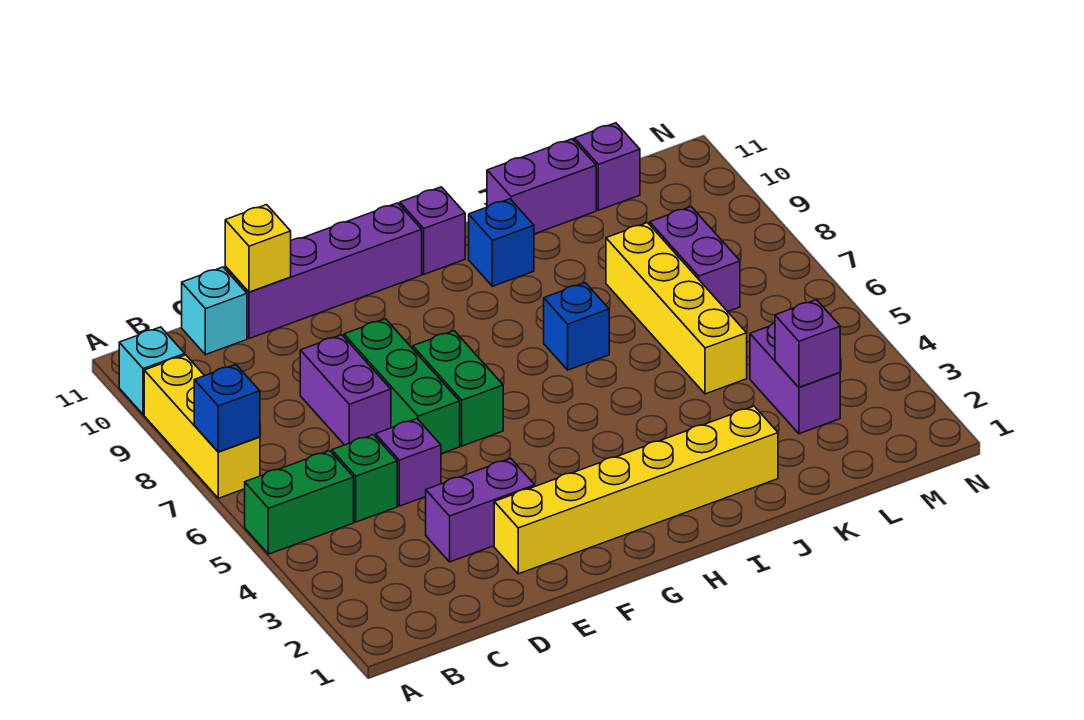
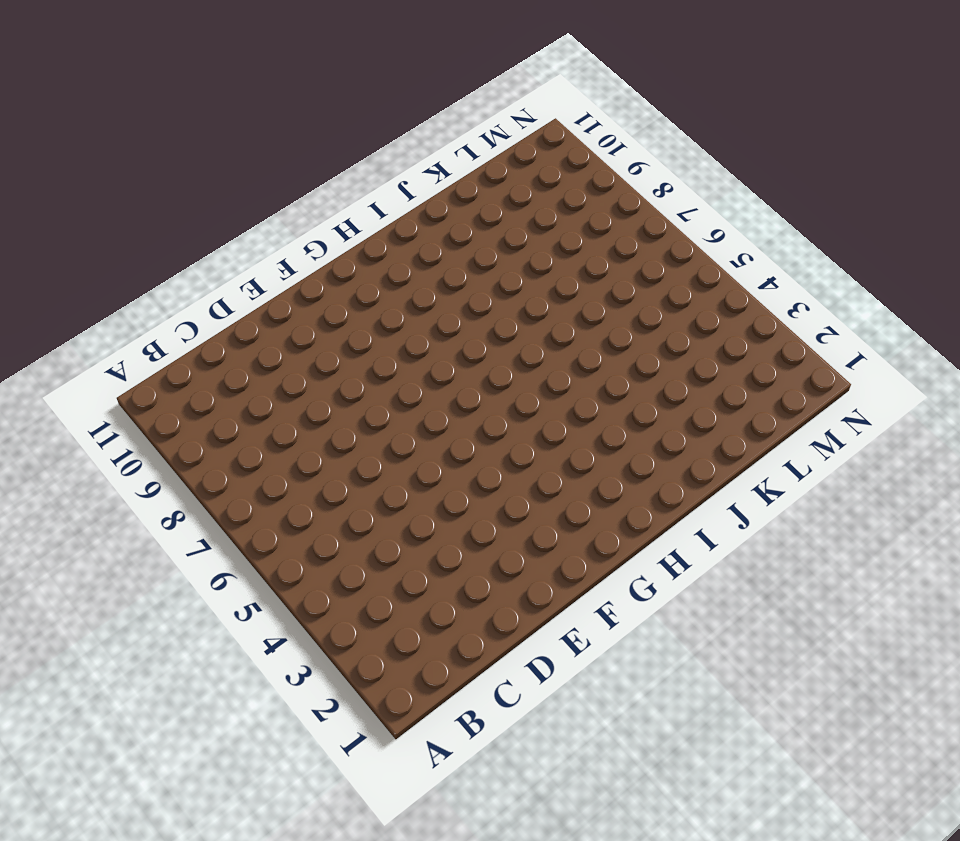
none -> green 1x2 brick [245,451,354,554]
none -> yellow 1x3 brick [144,355,260,498]
none -> cyan 1x1 brick [119,327,185,415]

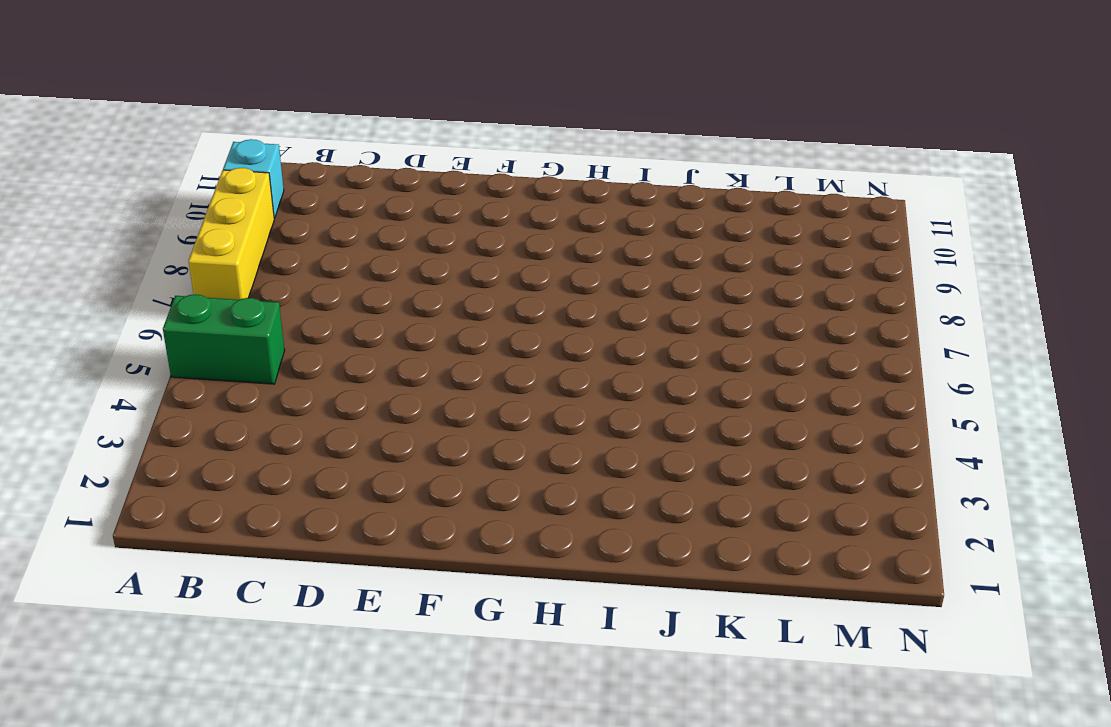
none -> green 1x1 brick [332,435,397,522]
none -> cyan 1x1 brick [182,267,247,355]
none -> purple 1x2 brick [426,458,535,562]

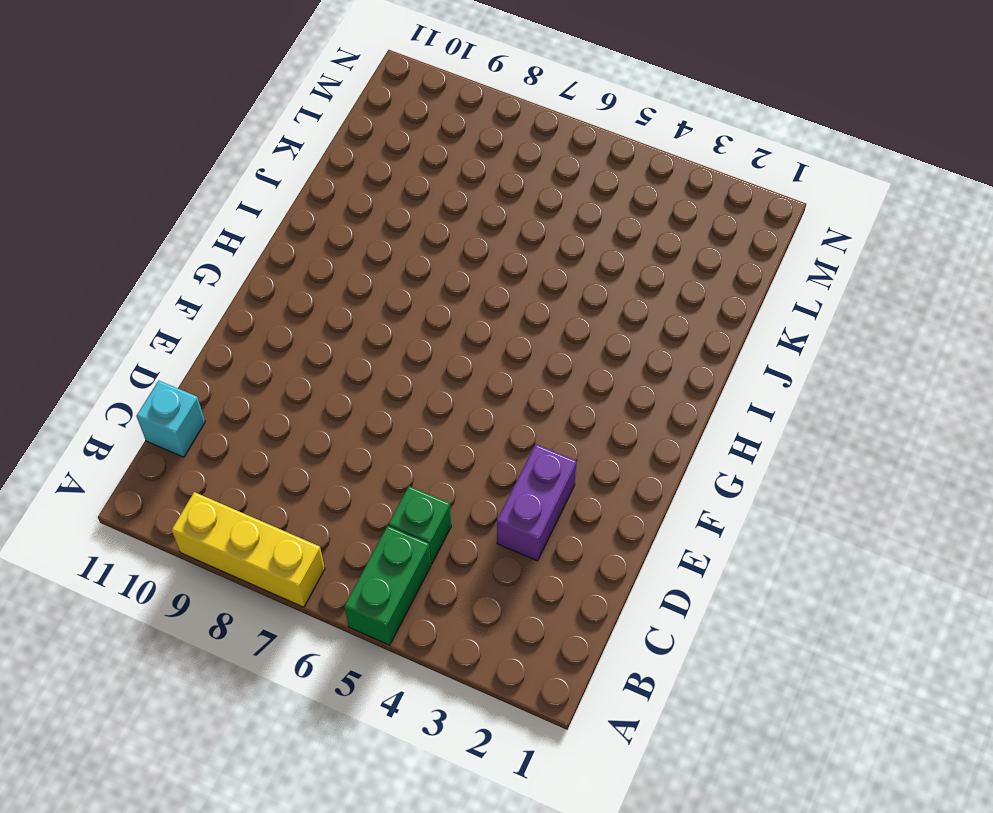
none -> cyan 1x1 brick [119,327,185,415]
none -> purple 1x1 brick [376,419,441,506]
none -> purple 1x2 brick [300,335,391,445]

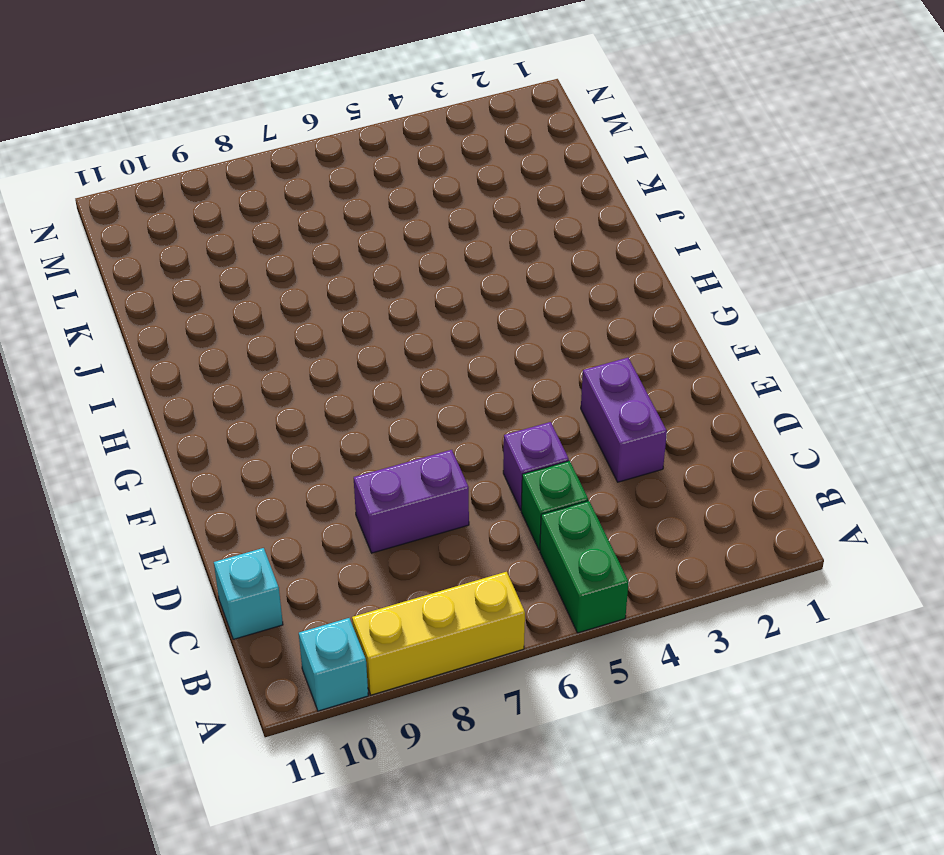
none -> purple 1x4 brick [225,203,422,339]
none -> yellow 1x6 brick [494,406,778,574]
none -> green 1x3 brick [344,319,460,454]

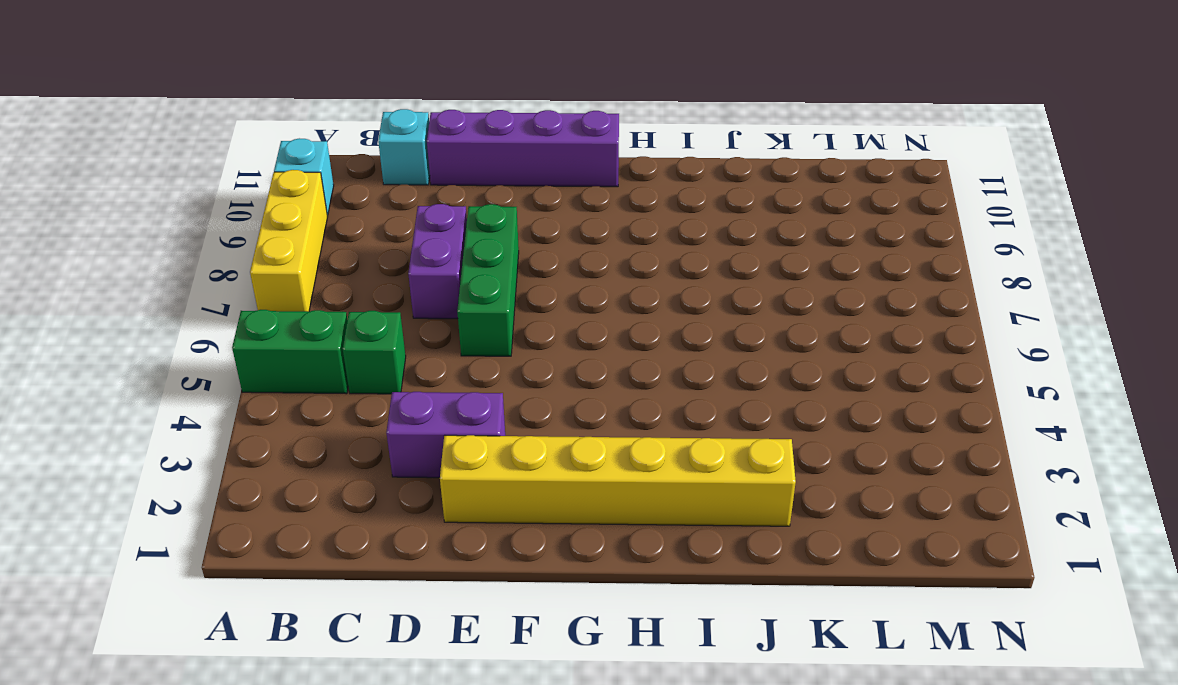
none -> purple 1x1 brick [376,419,441,506]
none -> green 1x2 brick [413,331,503,446]
none -> purple 1x1 brick [400,187,465,274]

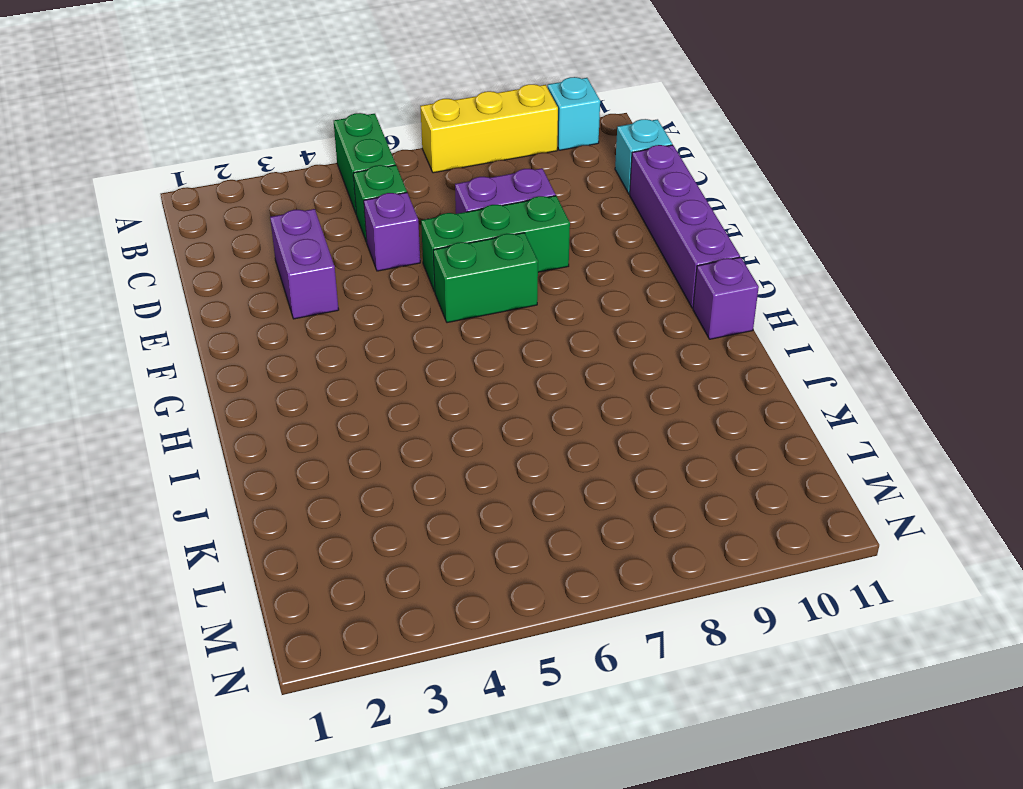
none -> yellow 1x6 brick [494,406,778,574]
none -> blue 1x1 brick [544,283,609,370]
none -> blue 1x1 brick [469,199,534,286]

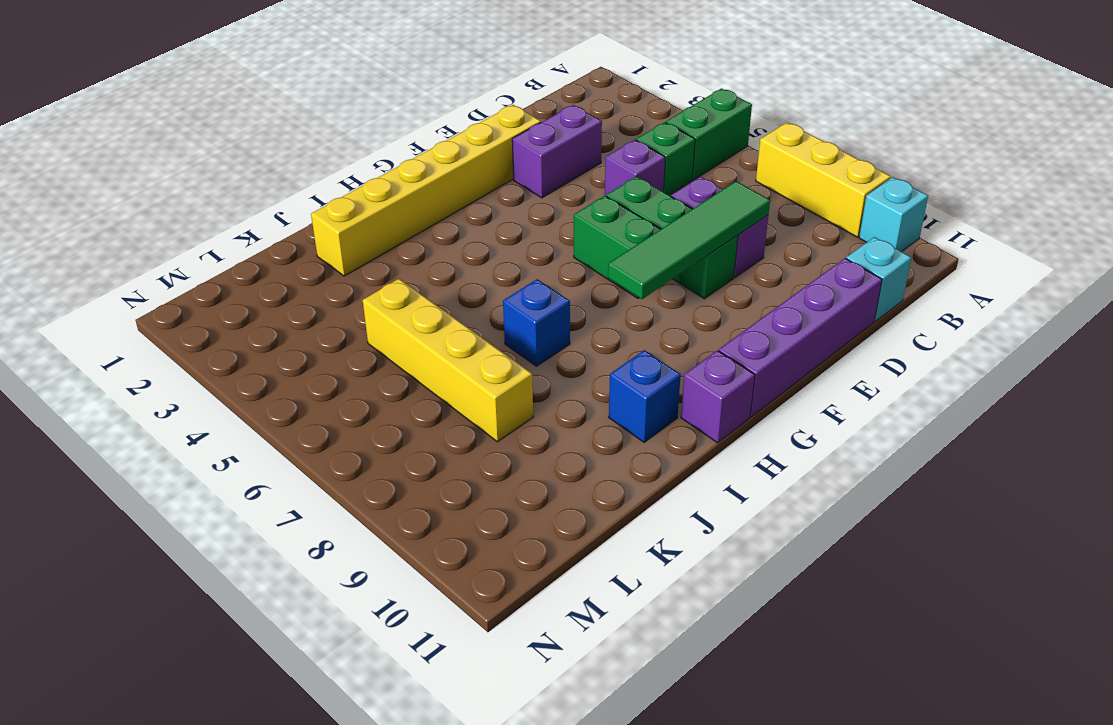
green 1x4 tile [608,181,770,299] -> none
none -> purple 1x2 brick [487,139,596,234]
none -> purple 1x2 brick [750,323,840,434]
none -> purple 1x2 brick [650,207,740,312]

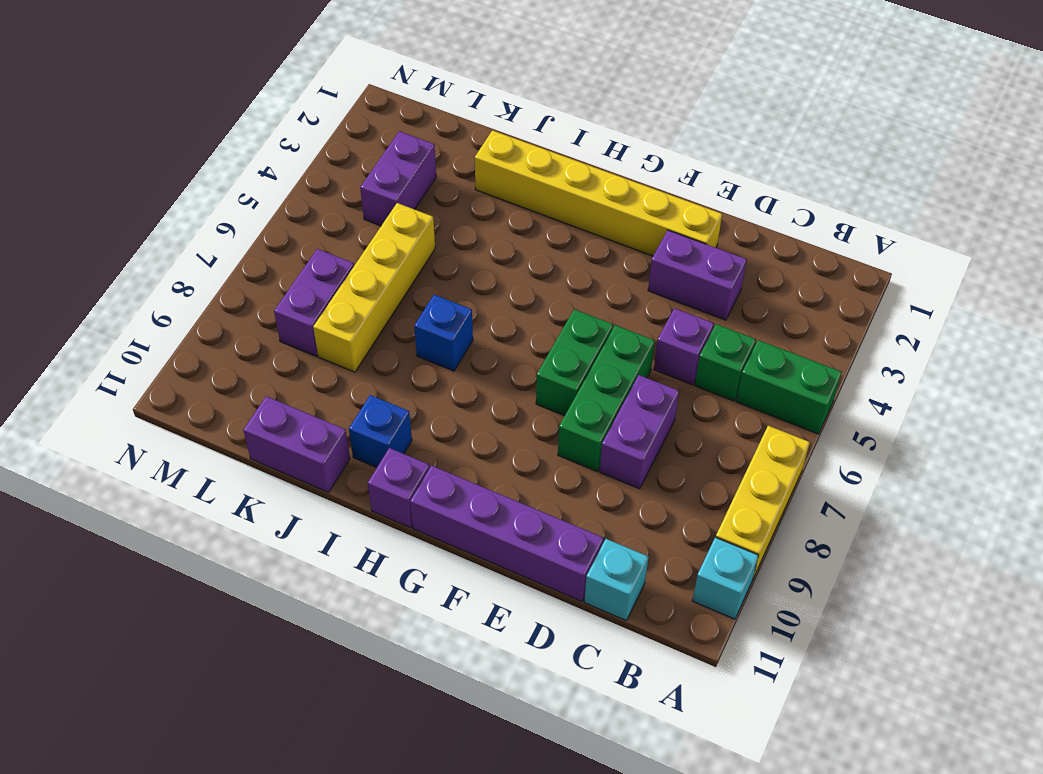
none -> purple 1x1 brick [574,123,640,210]
none -> blue 1x1 brick [194,364,260,452]
none -> yellow 1x1 brick [225,205,291,292]

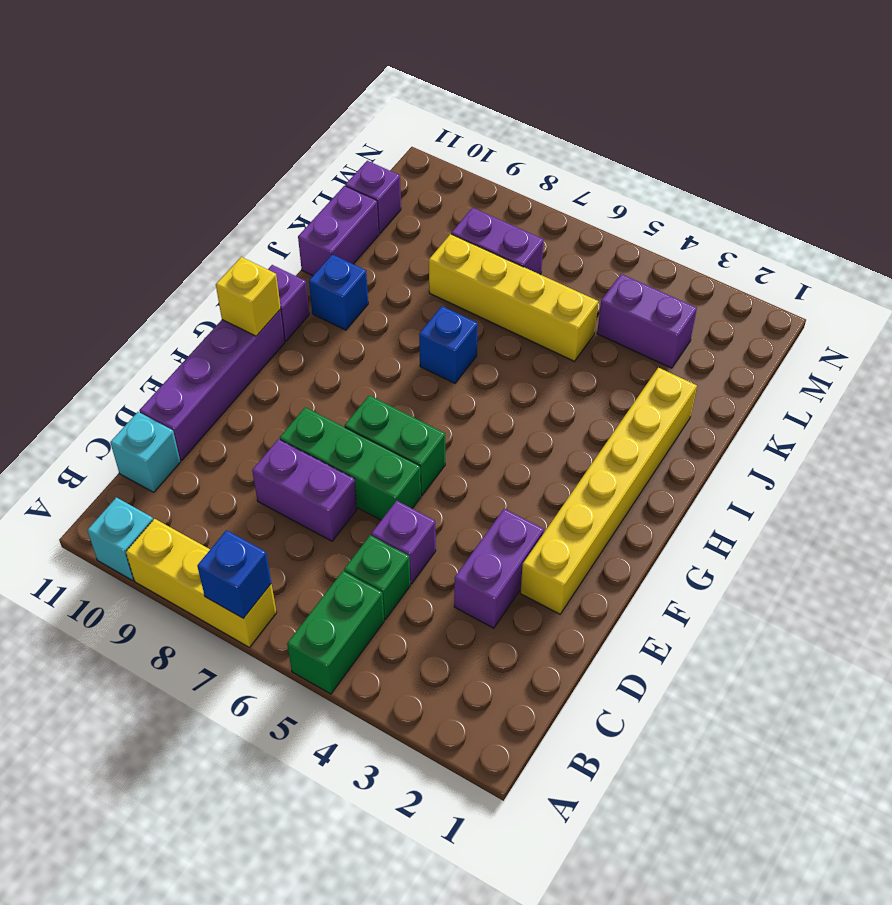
yellow 1x1 brick [216,257,281,336] -> yellow 1x1 brick moved to [225,205,291,292]
none -> purple 1x1 brick [775,300,840,387]

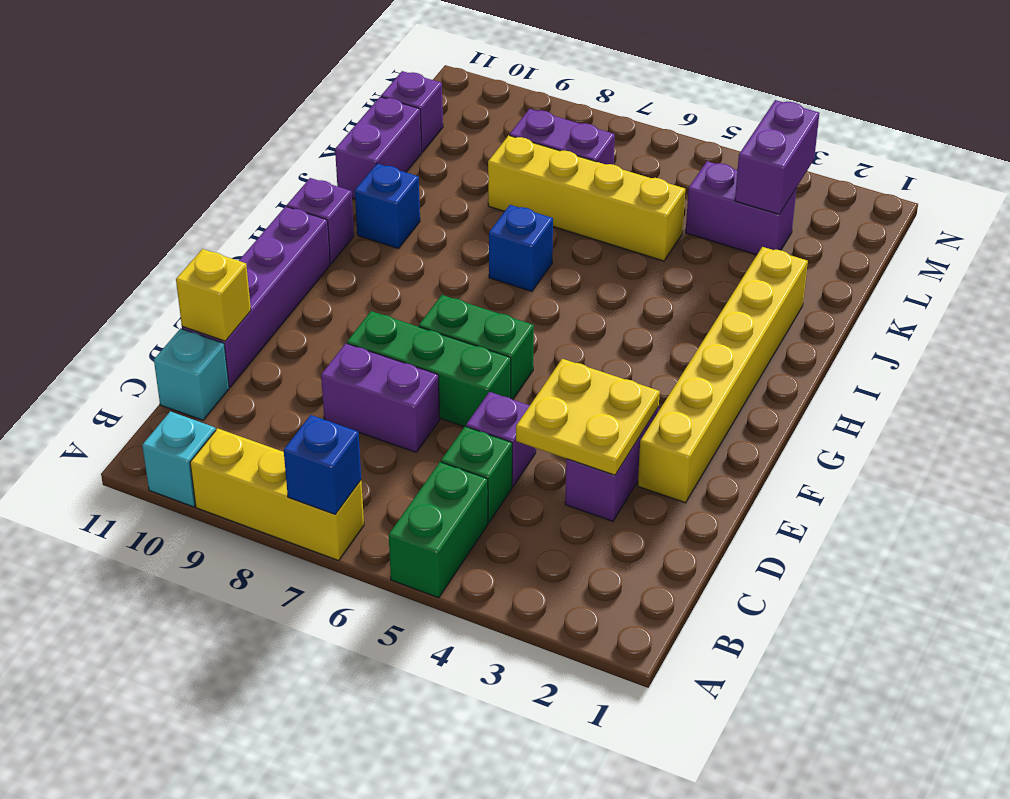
yellow 2x2 plate [516,359,660,475] -> none
purple 1x2 brick [735,100,819,214] -> purple 1x1 brick [775,300,840,387]

